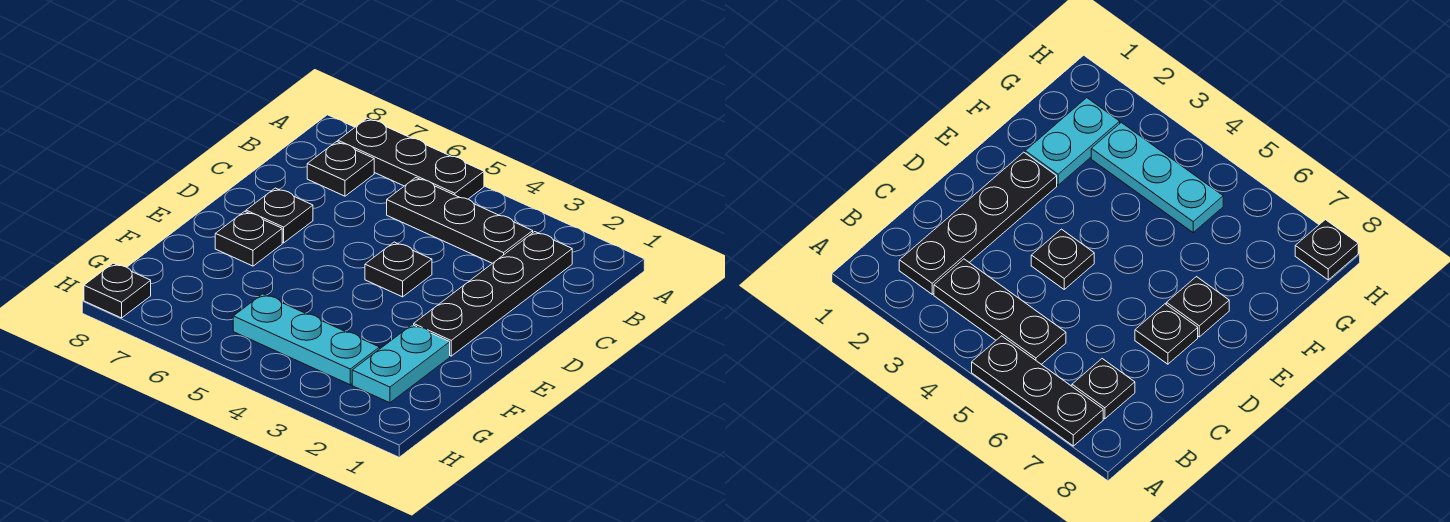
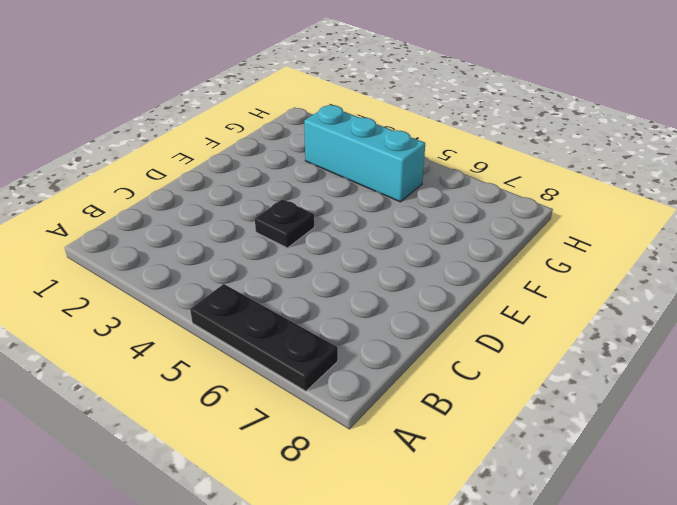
cyan 1x3 brick [304,105,425,202] -> cyan 1x3 plate [233,294,380,385]
none -> black 1x4 plate [414,232,572,356]
none -> black 1x3 plate [387,178,533,263]

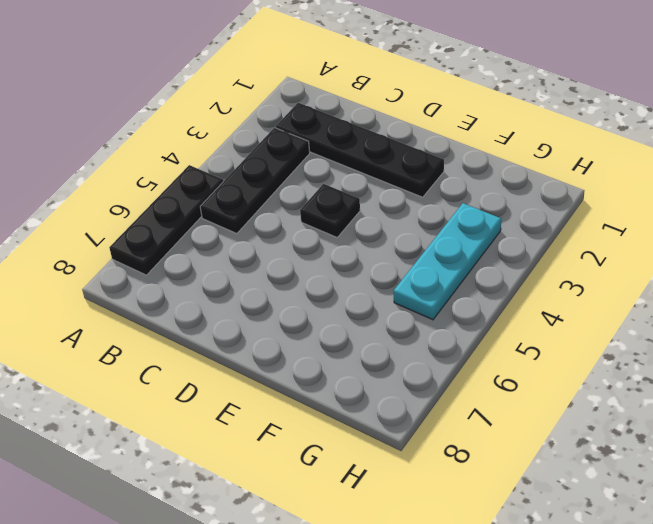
none -> black 1x1 plate [307,142,374,196]
none -> black 1x1 plate [246,188,313,243]

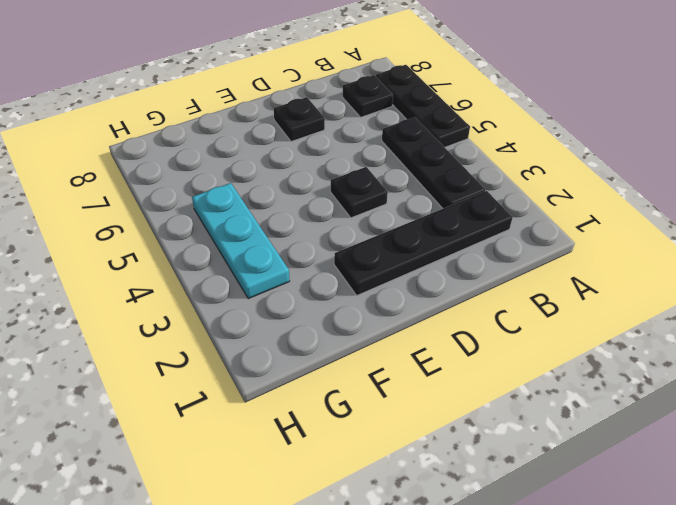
none -> black 1x1 plate [215,211,282,266]
none -> cyan 1x2 plate [352,325,450,403]

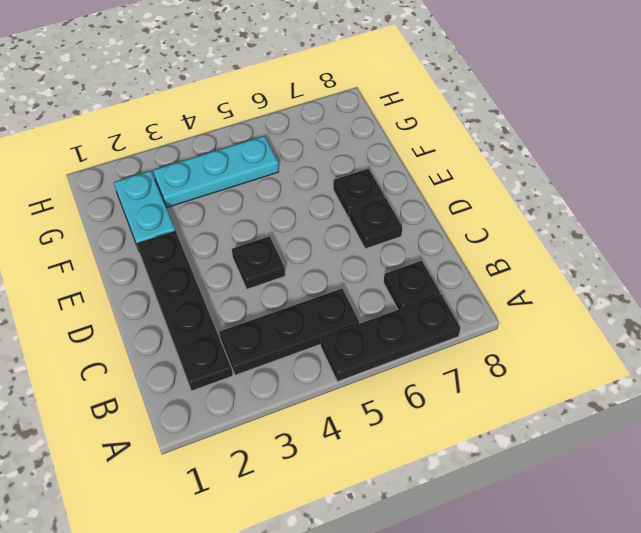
none -> black 1x1 plate [84,263,151,318]

